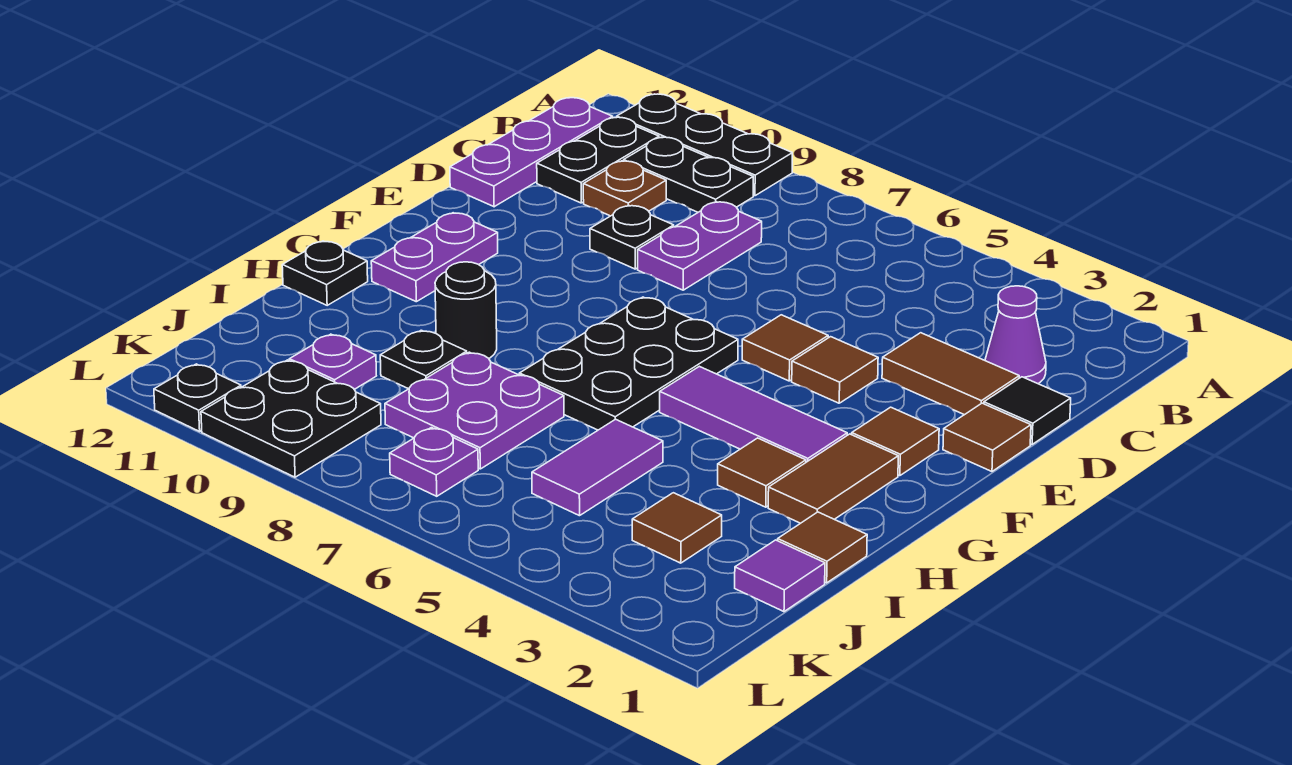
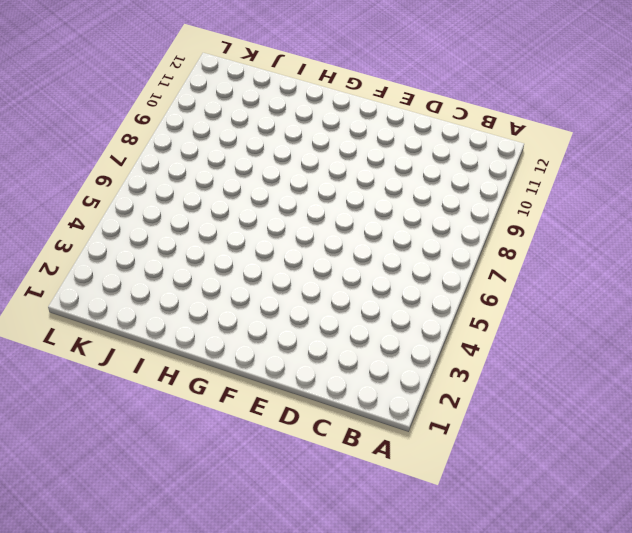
none -> black 1x3 plate [617,94,792,196]
none -> black 1x2 plate [624,137,753,212]
none -> black 1x2 plate [537,117,659,203]
none -> purple 1x3 plate [450,98,613,207]

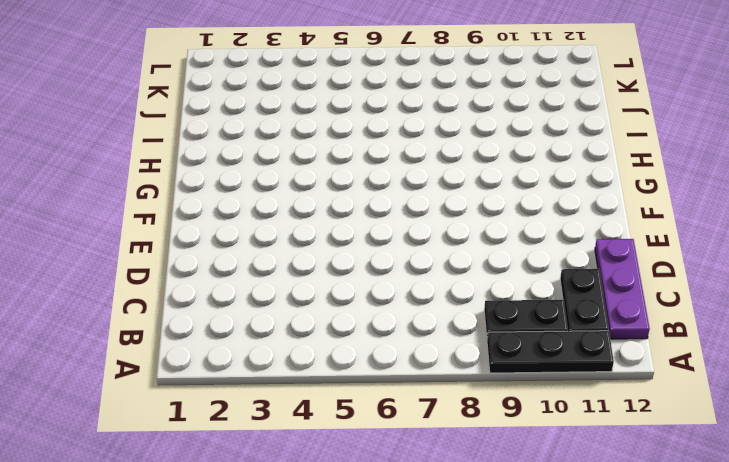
none -> purple 1x1 cone [985,286,1046,384]
none -> purple 1x2 plate [638,202,762,290]
none -> brown 1x1 plate [583,161,666,216]
none -> black 1x1 tile [984,377,1071,444]

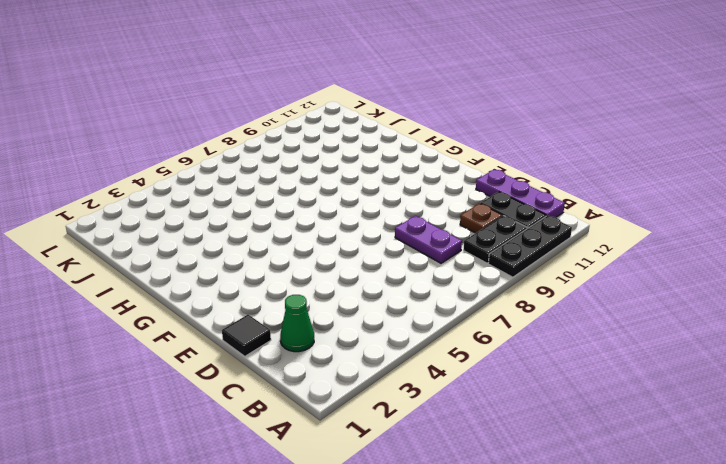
green 1x1 cone [280,295,314,352] -> purple 1x1 cone [985,286,1046,384]
none -> brown 1x2 tile [882,333,1019,415]
none -> black 1x1 plate [590,205,674,269]
none -> brown 1x1 tile [943,403,1031,471]
none -> brown 1x1 tile [792,337,878,403]

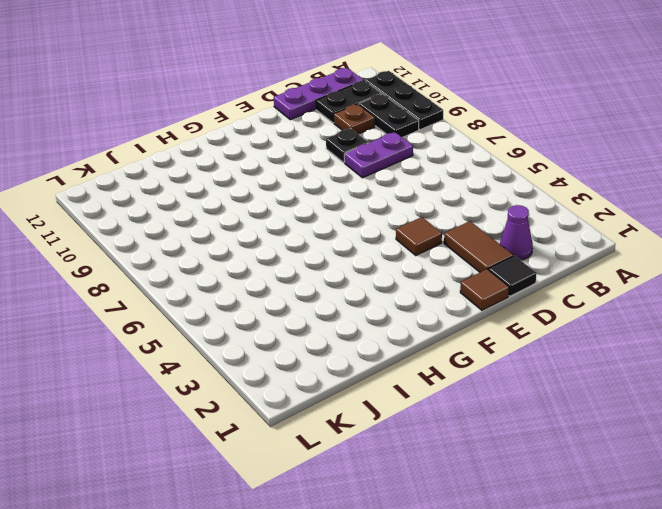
none -> brown 1x1 tile [742,315,828,381]
none -> brown 1x1 tile [852,407,939,476]
none -> black 2x3 plate [519,297,738,430]
none -> purple 1x2 plate [371,213,498,302]

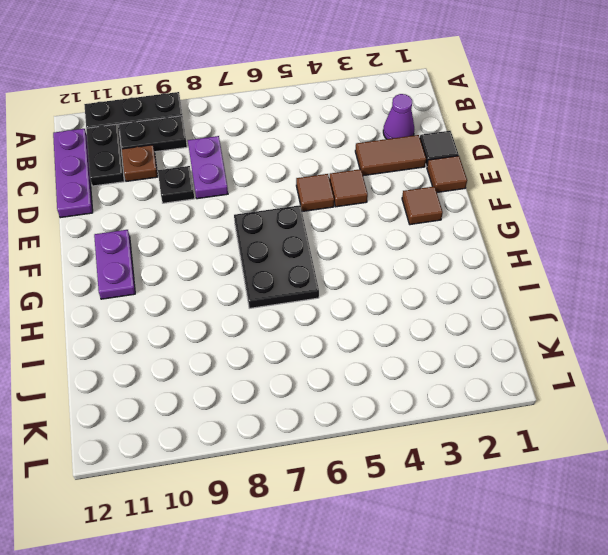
none -> brown 1x2 tile [768,434,898,523]
none -> purple 1x3 tile [660,366,847,462]
none -> brown 1x1 tile [718,438,806,507]
none -> black 1x1 round brick [435,262,497,358]

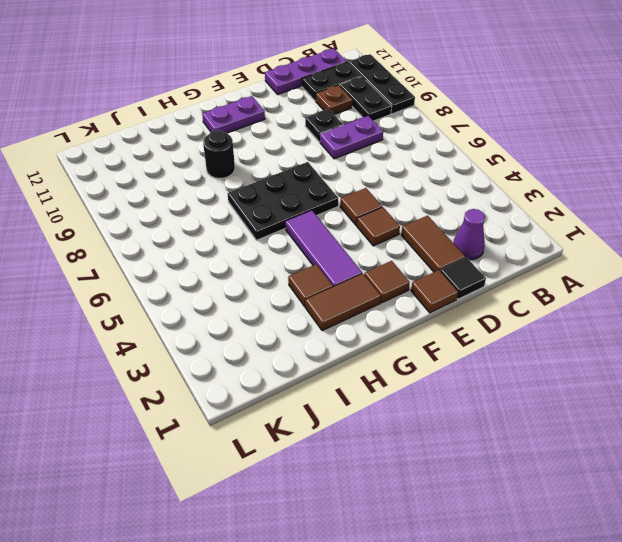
none -> black 1x1 plate [282,241,368,305]
none -> brown 1x1 tile [778,512,867,583]
none -> purple 1x2 tile [532,419,663,516]
none -> purple 2x2 plate [385,352,564,469]

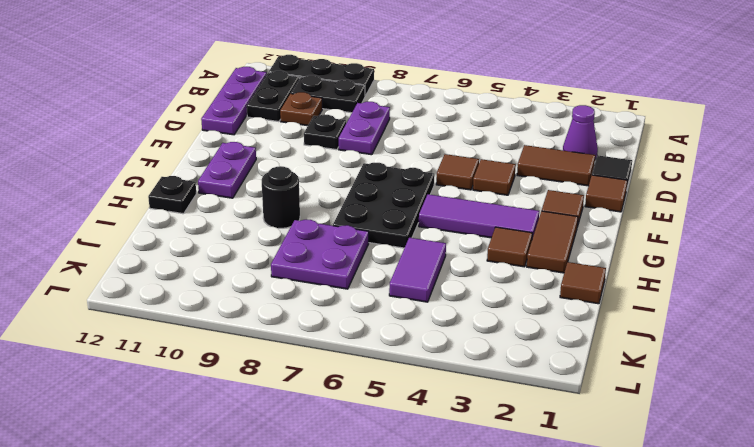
none -> black 1x1 plate [380,330,467,389]
none -> purple 1x1 tile [735,540,825,612]
none -> brown 1x1 tile [632,493,722,563]
none -> purple 1x1 plate [289,334,376,389]

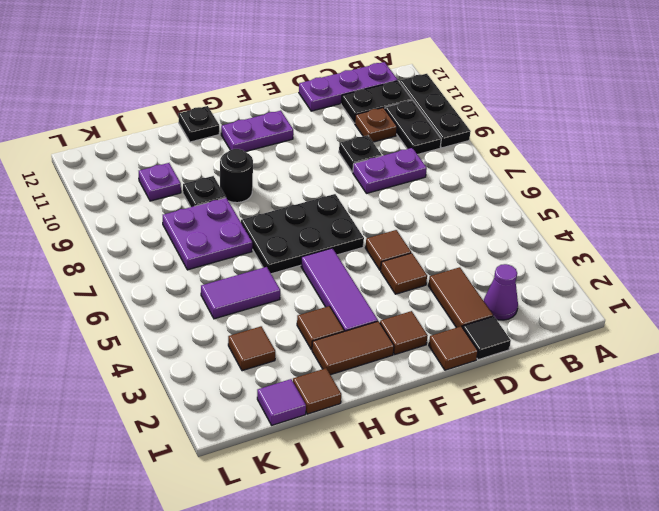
none -> purple 1x1 plate [390,428,478,496]
none -> black 2x2 plate [201,360,381,477]
none -> black 1x1 plate [154,364,241,431]

